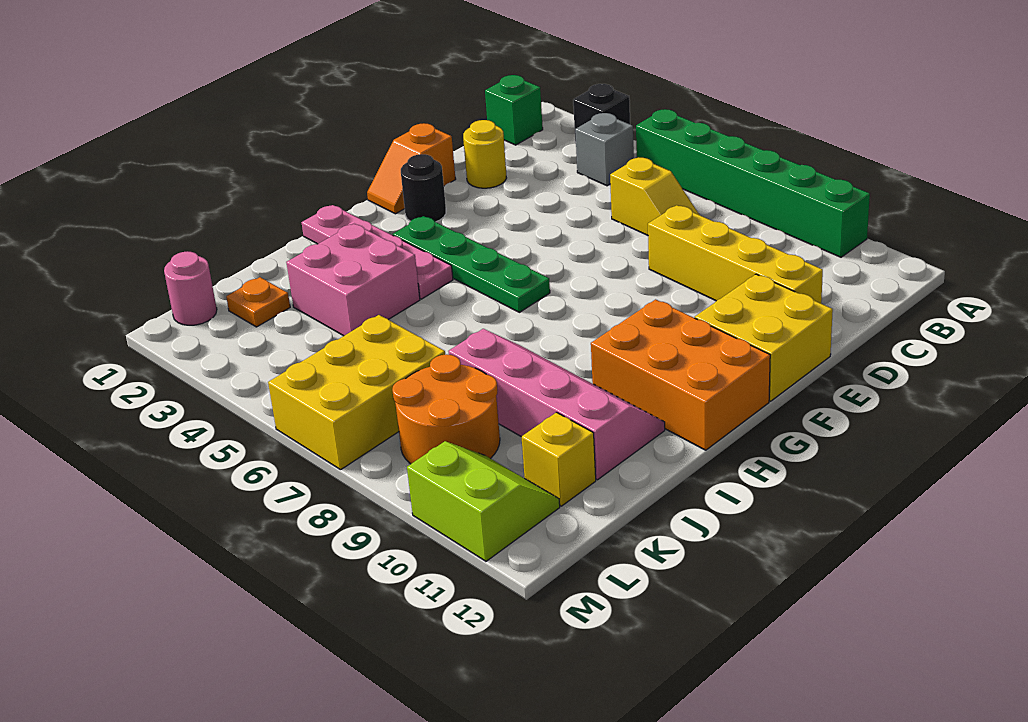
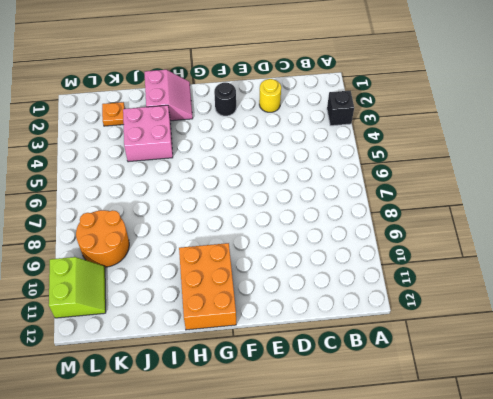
pink 2x2 slope [145,70,193,121] -> pink 1x4 plate [301,205,453,299]
none -> green 1x6 brick [636,109,870,257]
none -> green 1x1 brick [485,75,543,145]
none -> grey 1x1 brick [575,113,634,186]

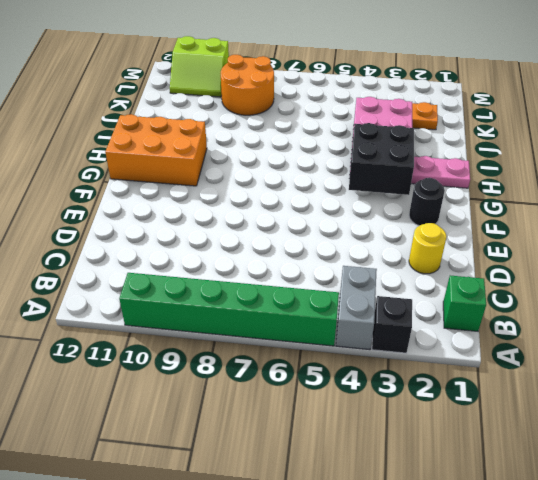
grey 1x2 brick [336,266,377,350] -> grey 1x1 brick [575,113,634,186]
black 2x2 brick [349,123,414,195] -> none
none -> yellow 1x2 slope [610,158,699,235]
none -> yellow 1x4 brick [648,205,823,303]
none -> orange 1x2 slope [367,123,456,214]

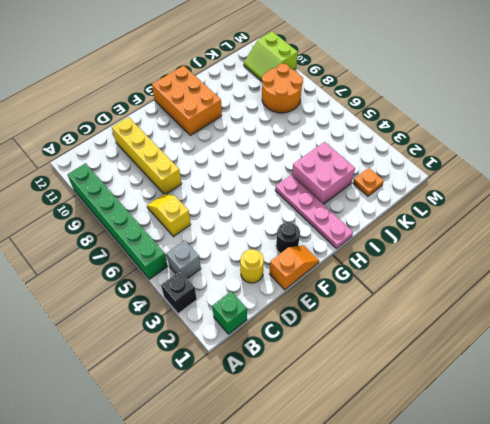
none -> yellow 2x2 brick [695,274,833,401]
none -> green 1x4 plate [393,216,550,312]
none -> pink 2x4 slope [448,329,665,480]

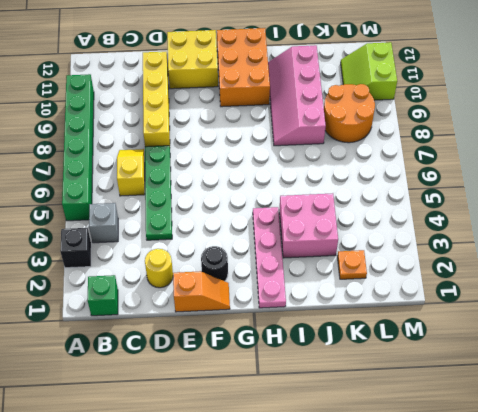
green 1x4 plate [145,146,172,240] -> green 1x4 plate moved to [393,216,550,312]
none -> yellow 2x3 brick [268,315,445,470]
none -> yellow 1x1 brick [522,412,596,506]
none -> pink 1x1 round brick [164,251,217,325]

